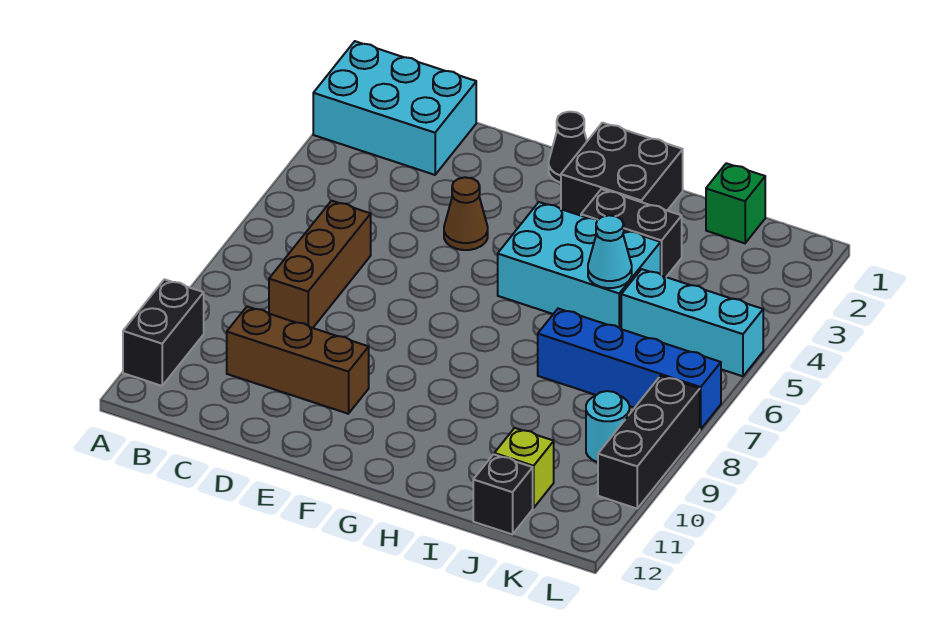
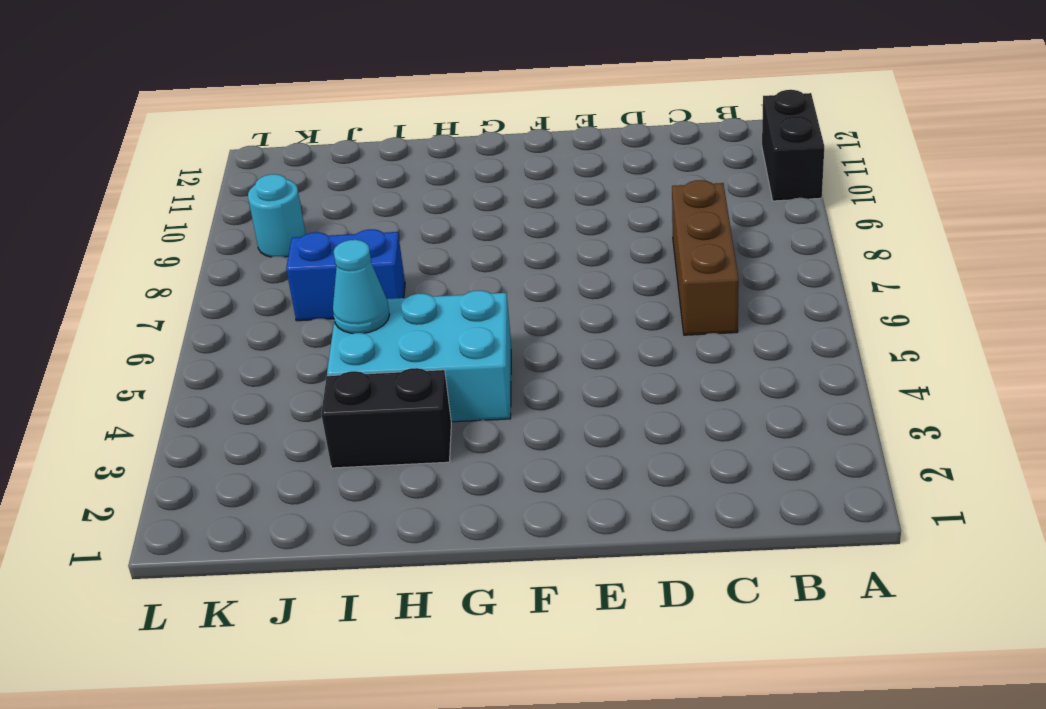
blue 1x2 brick [286,229,405,321] -> blue 1x4 brick [538,309,721,429]
none -> cyan 2x3 brick [313,41,476,175]
none -> brown 1x3 brick [227,307,369,414]
none -> brown 1x1 cone [444,177,488,250]

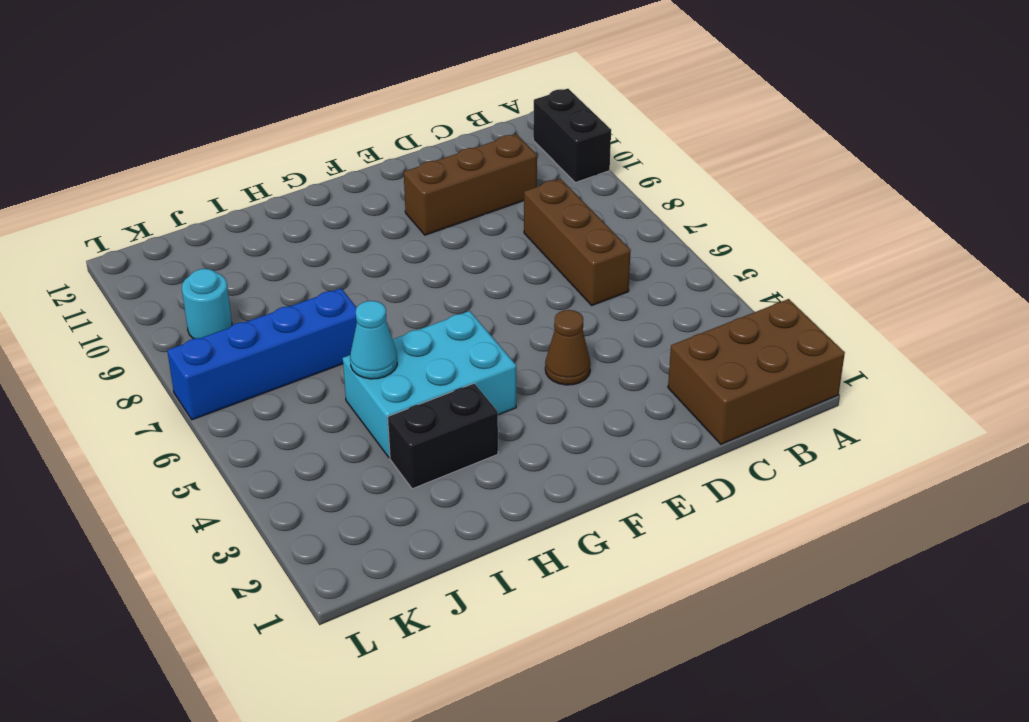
brown 2x3 brick [668,299,845,444] -> cyan 2x3 brick [313,41,476,175]
none -> black 1x1 cone [549,112,587,183]
none -> black 2x2 brick [561,123,683,216]
none -> green 1x1 brick [706,163,765,243]

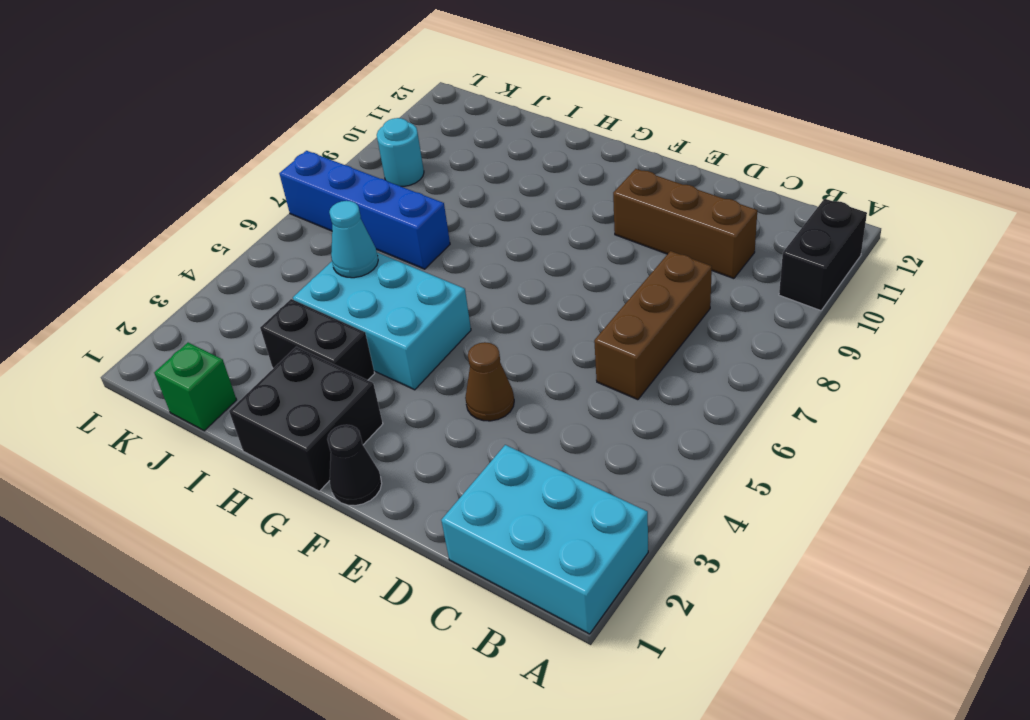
none -> cyan 1x3 brick [621,269,763,376]
none -> lime 1x1 brick [494,428,554,508]
none -> black 1x1 brick [473,454,533,534]

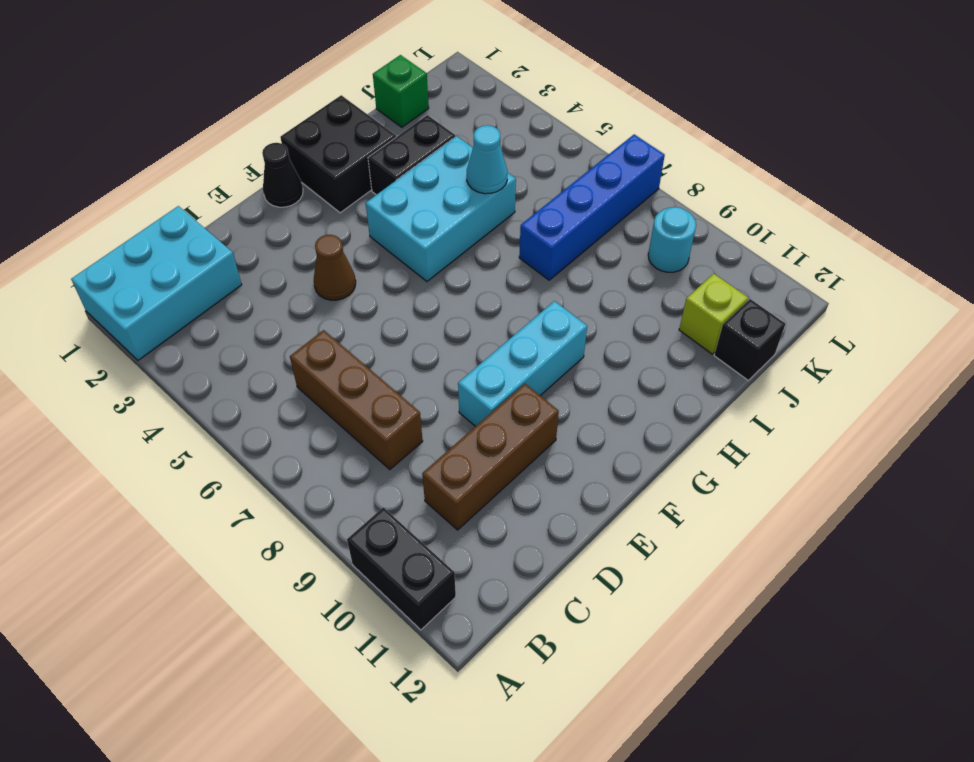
cyan 1x3 brick [458,301,587,426] -> cyan 1x3 brick moved to [621,269,763,376]
none -> black 1x3 brick [598,376,700,509]

